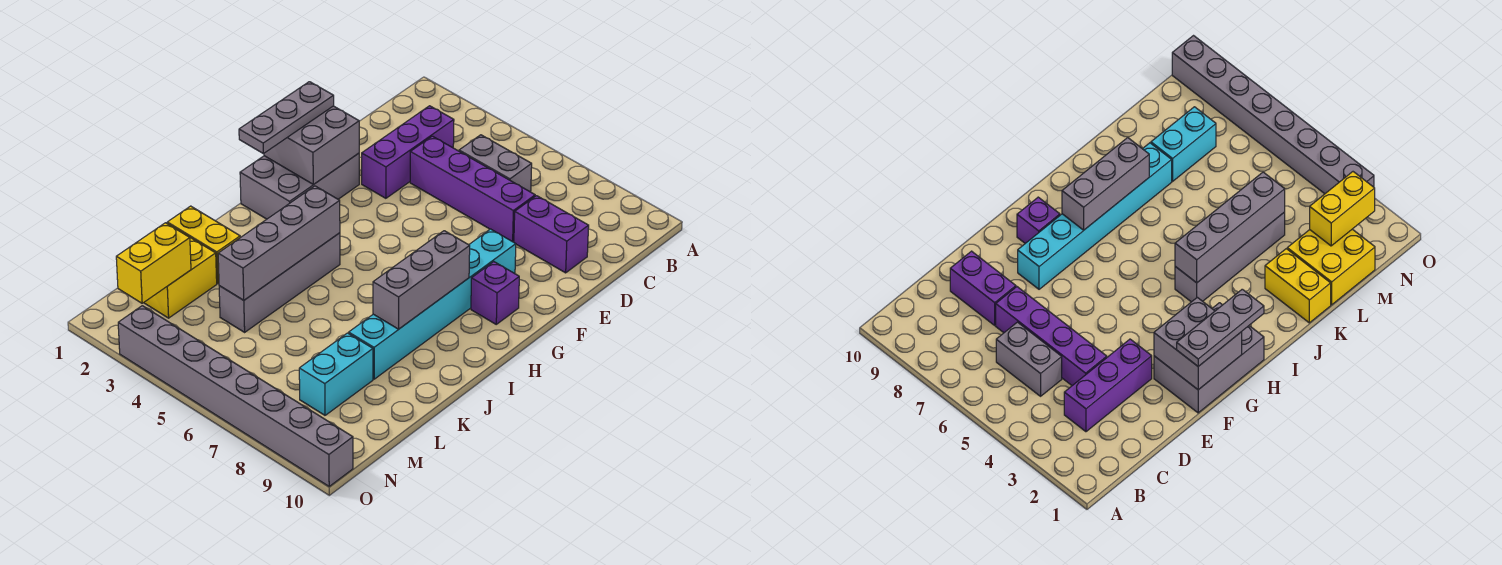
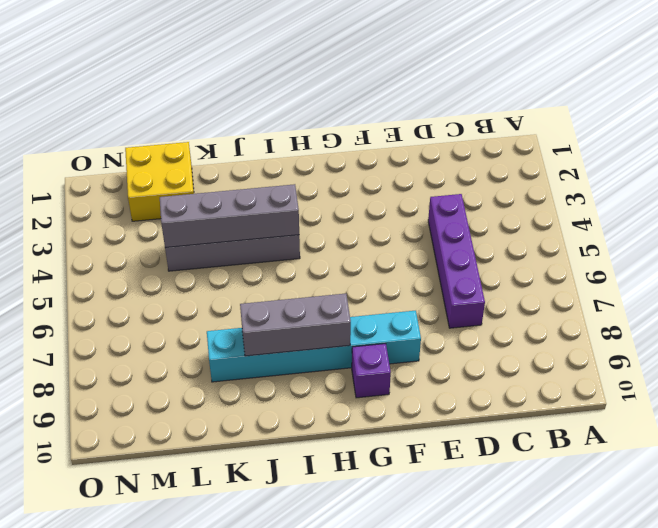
none -> purple 1x3 brick [362,106,454,198]
none -> grey 1x2 brick [459,135,532,192]
none -> purple 1x2 brick [514,196,589,273]

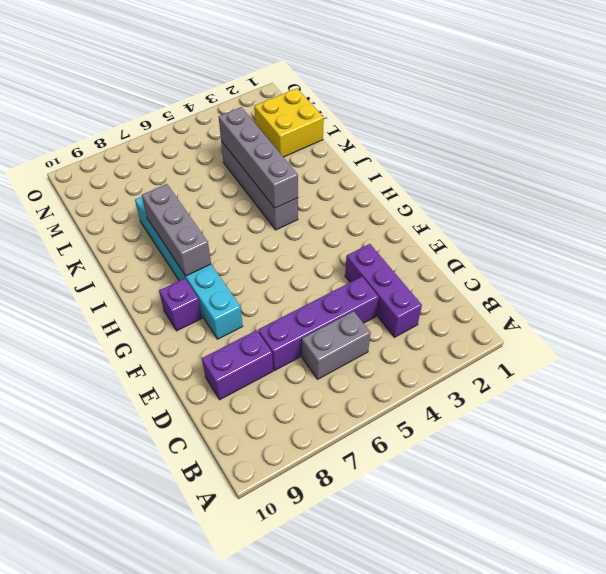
none -> grey 2x3 brick [240,153,359,219]
none -> yellow 1x2 brick [167,206,240,284]
none -> cyan 1x2 brick [299,333,373,415]

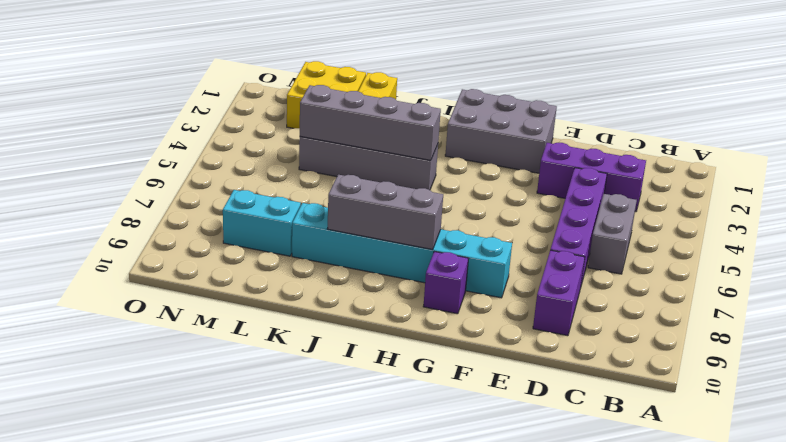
none -> grey 1x8 brick [118,306,353,486]
none -> grey 2x2 brick [264,106,359,184]
none -> yellow 1x2 brick [116,223,191,303]

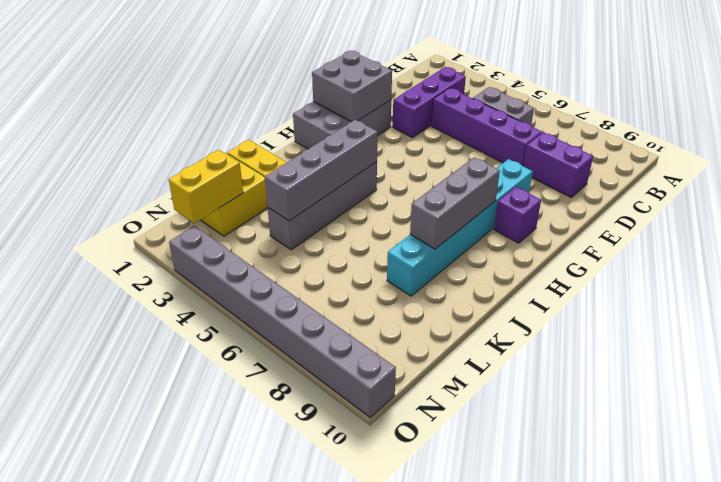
none -> cyan 1x2 brick [299,333,373,415]
none -> grey 1x3 plate [239,82,334,154]

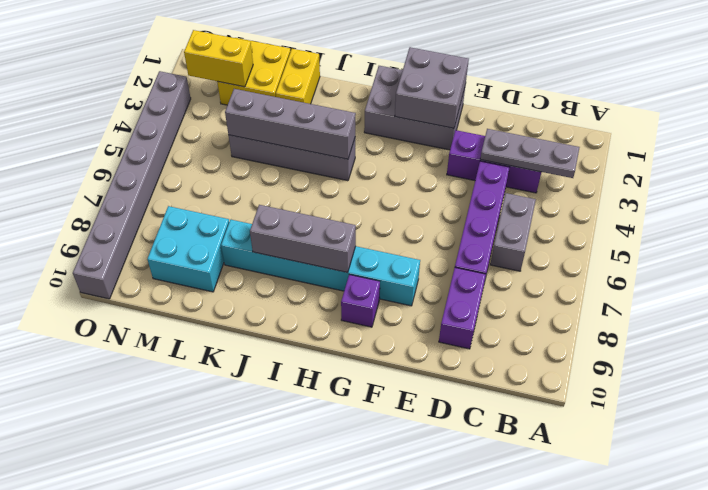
grey 1x3 plate [480,129,580,178] -> grey 1x3 plate moved to [239,82,334,154]
cyan 2x2 brick [147,206,229,292] -> cyan 1x2 brick [299,333,373,415]

